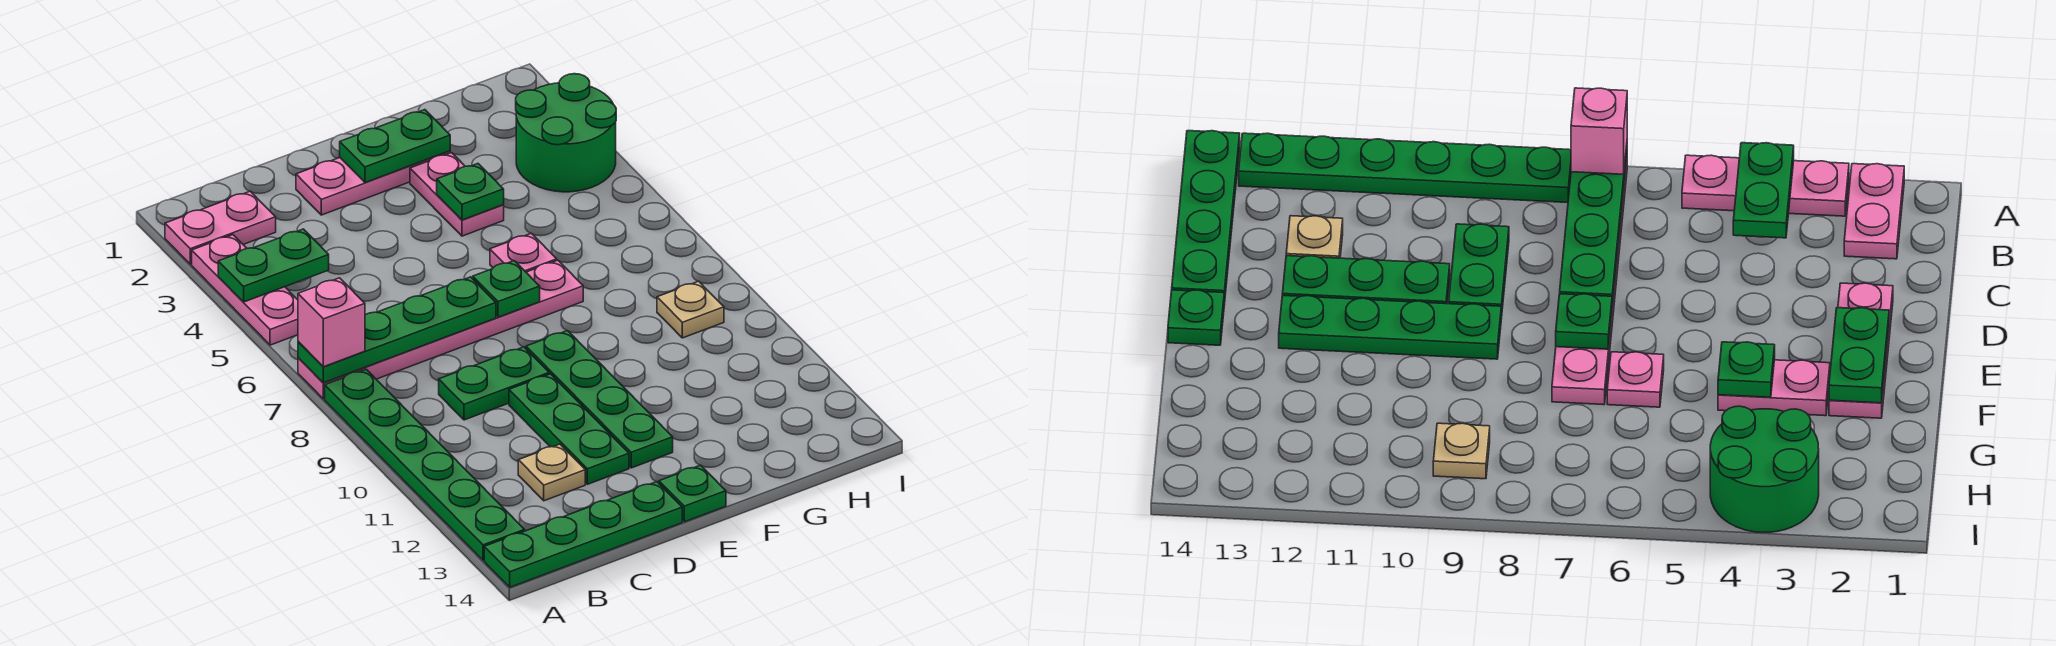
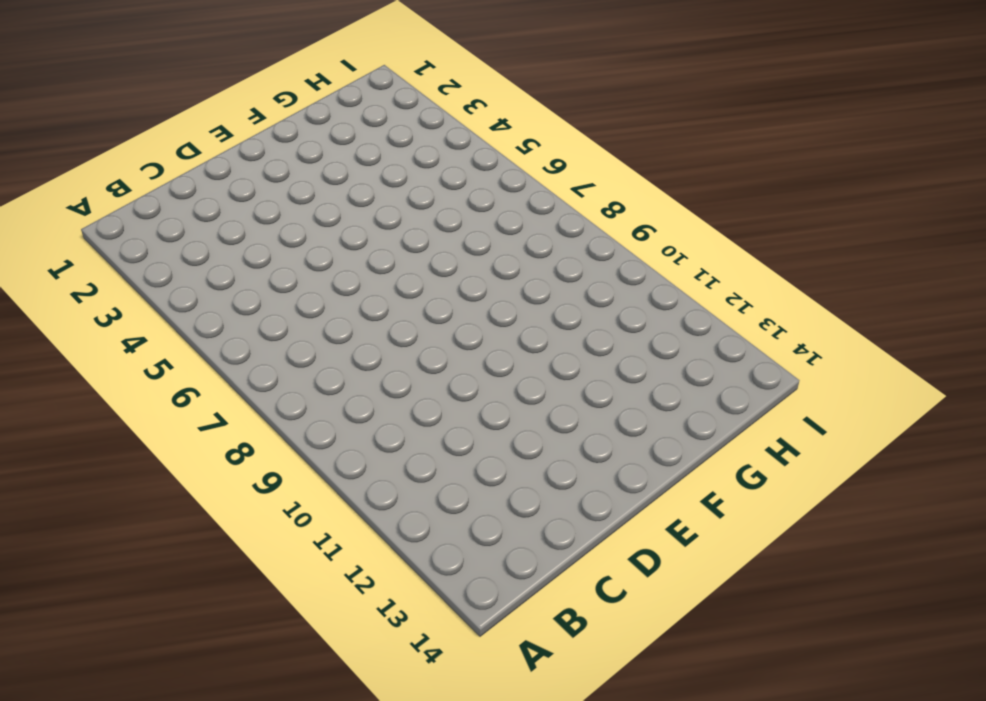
none -> pink 1x2 plate [165,191,276,264]
none -> pink 1x3 plate [192,235,298,345]
none -> pink 1x6 plate [298,260,583,399]

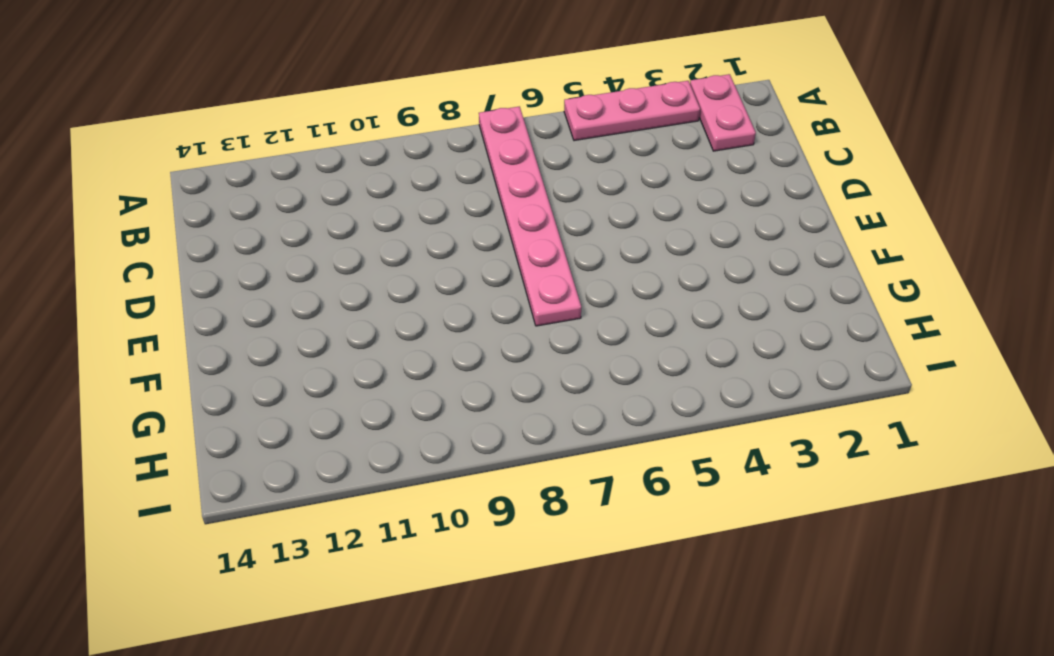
none -> green 1x6 plate [325,369,525,561]
none -> green 1x4 plate [484,482,682,587]
none -> green 1x2 plate [439,347,549,420]

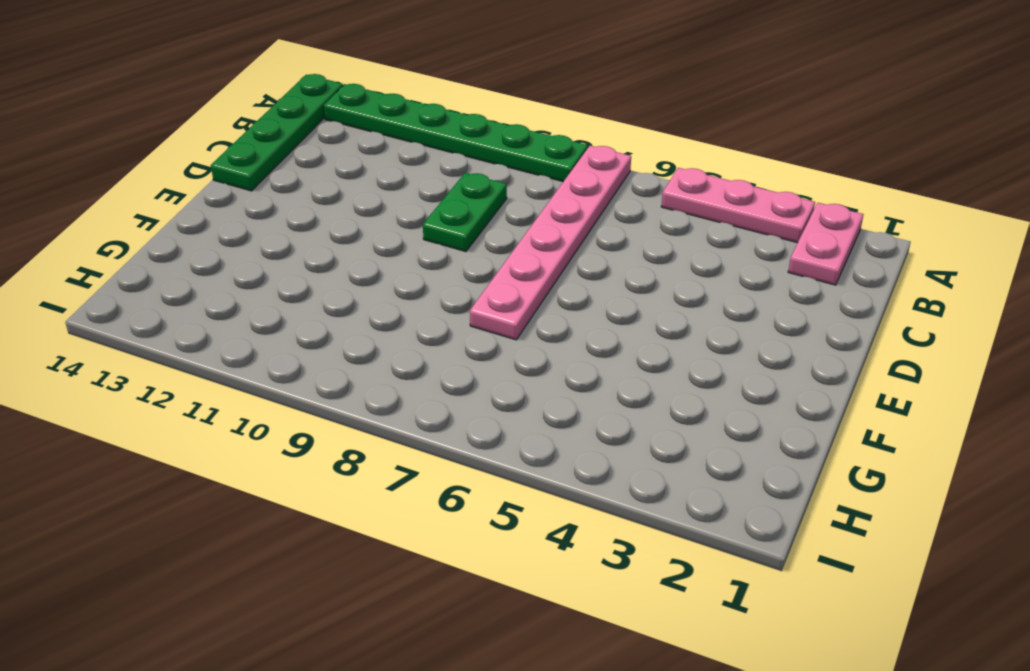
none -> tan 1x1 plate [518,444,585,501]
none -> pink 1x3 plate [296,151,450,215]
none -> green 1x3 plate [509,374,629,484]

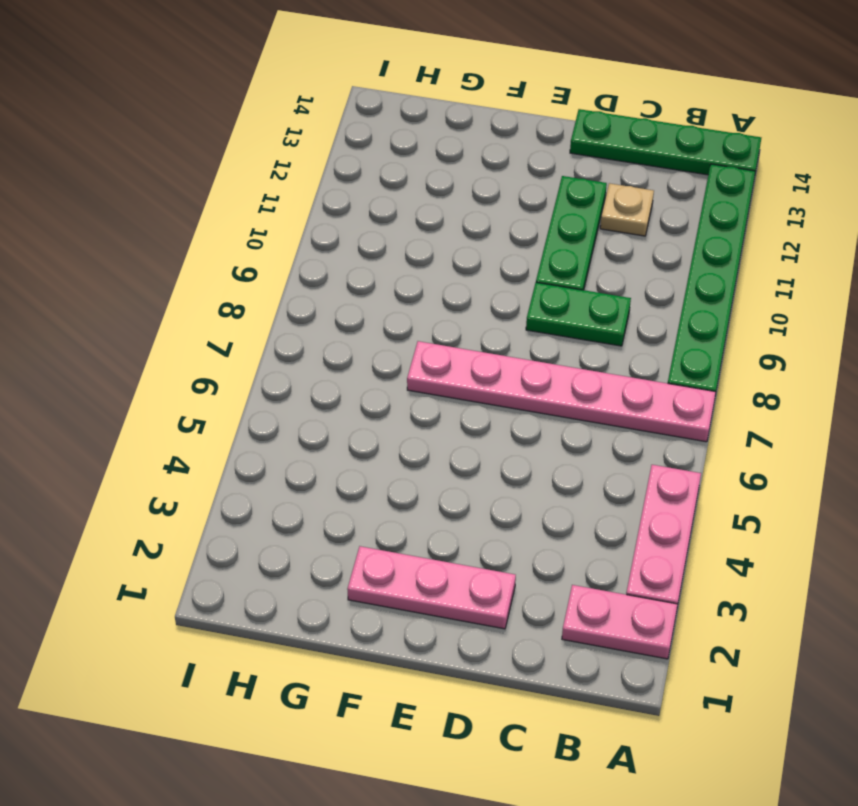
none -> green 1x4 plate [526,331,673,468]
none -> green 1x1 plate [659,465,726,522]
none -> pink 1x2 plate [410,153,504,236]

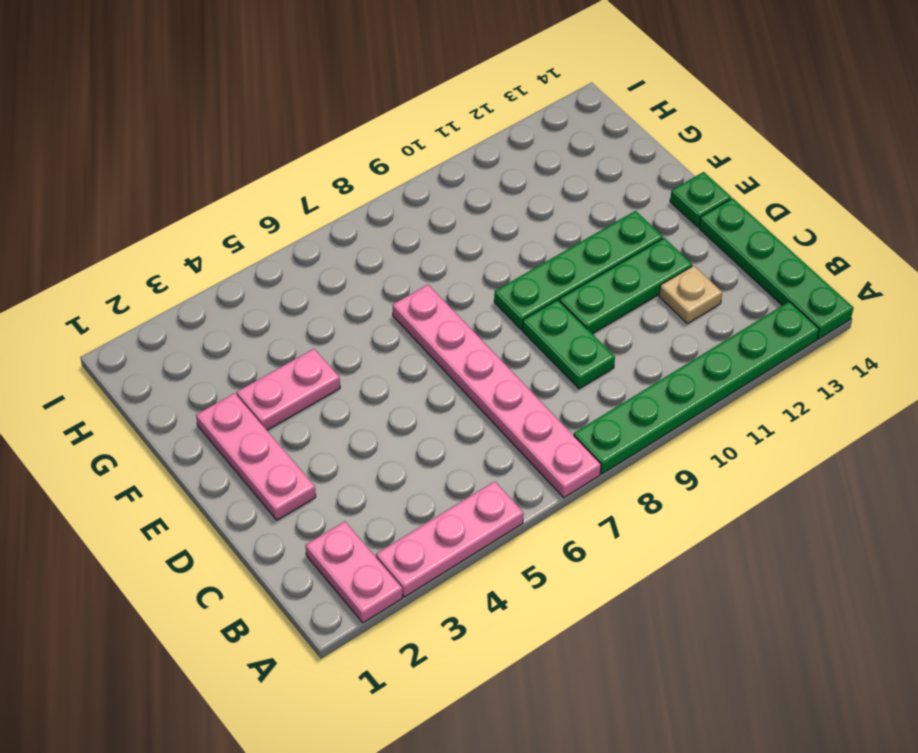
none -> pink 1x1 plate [490,233,557,272]
none -> green 2x2 round brick [516,74,616,192]
none -> tan 1x1 plate [657,281,724,338]

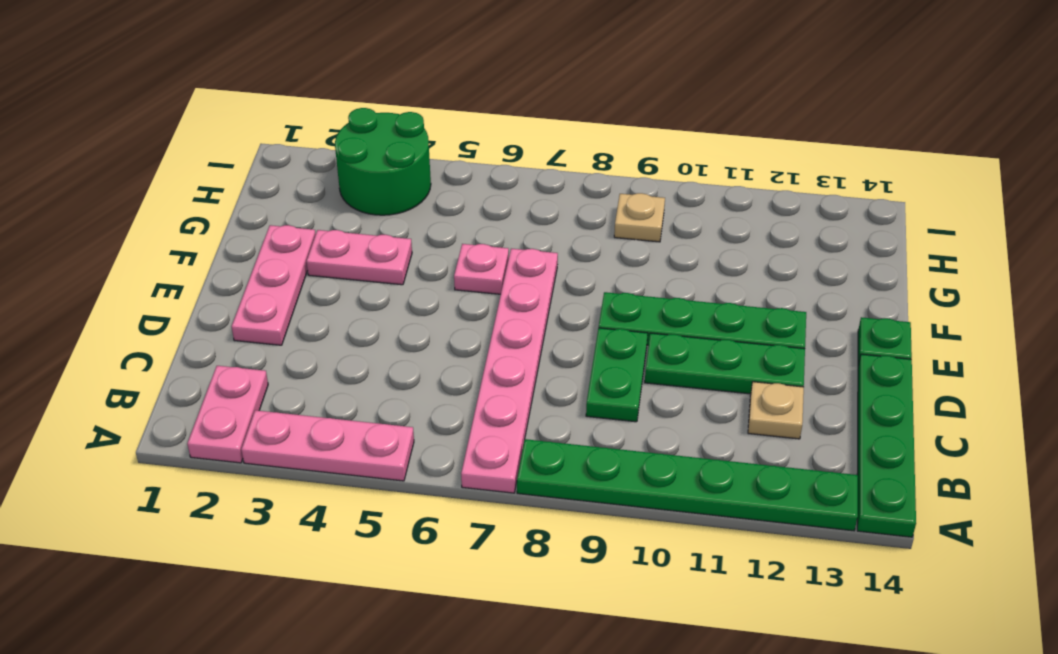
none -> green 1x2 plate [218,229,329,302]
none -> green 1x4 plate [298,277,496,383]
none -> green 1x2 plate [340,110,450,183]

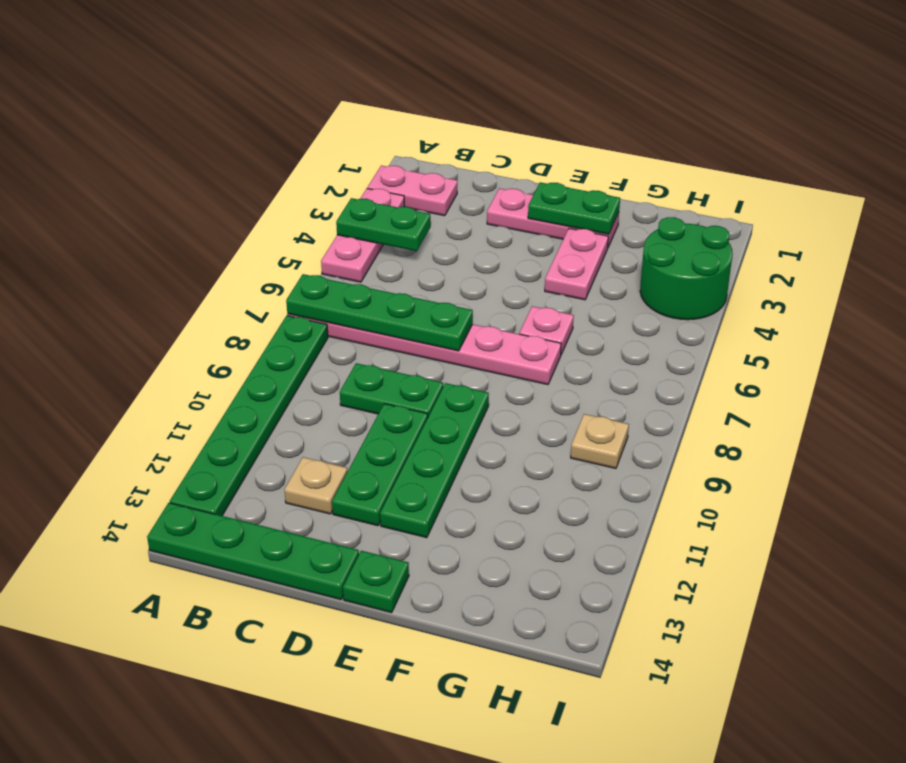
none -> green 1x1 plate [473,261,540,317]
none -> green 1x1 plate [437,164,504,220]
none -> pink 1x1 brick [298,278,365,367]

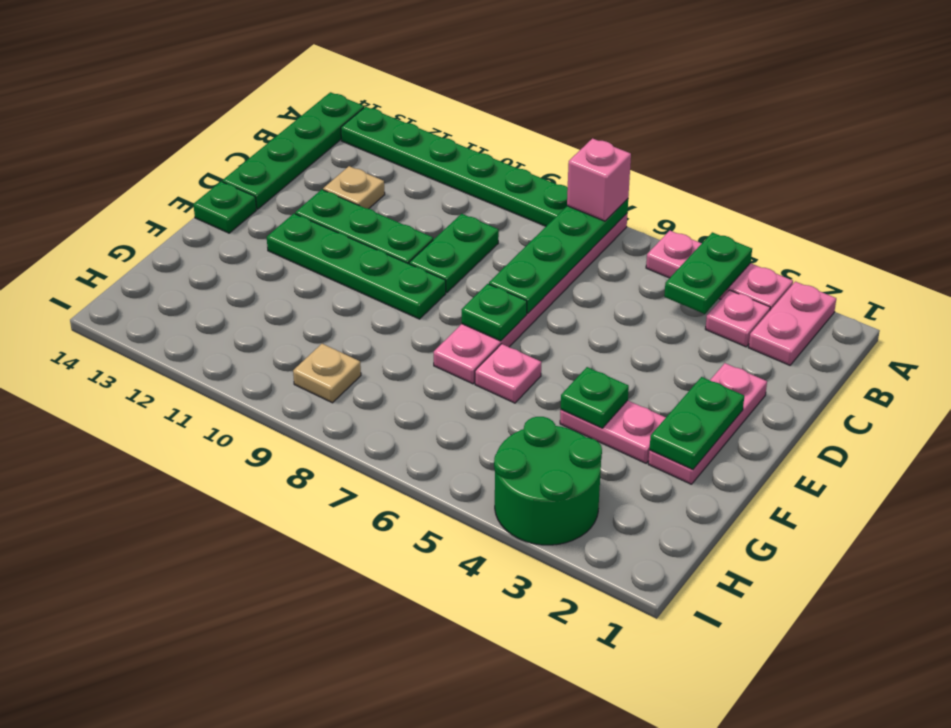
pink 1x1 plate [706,290,770,347] -> none

